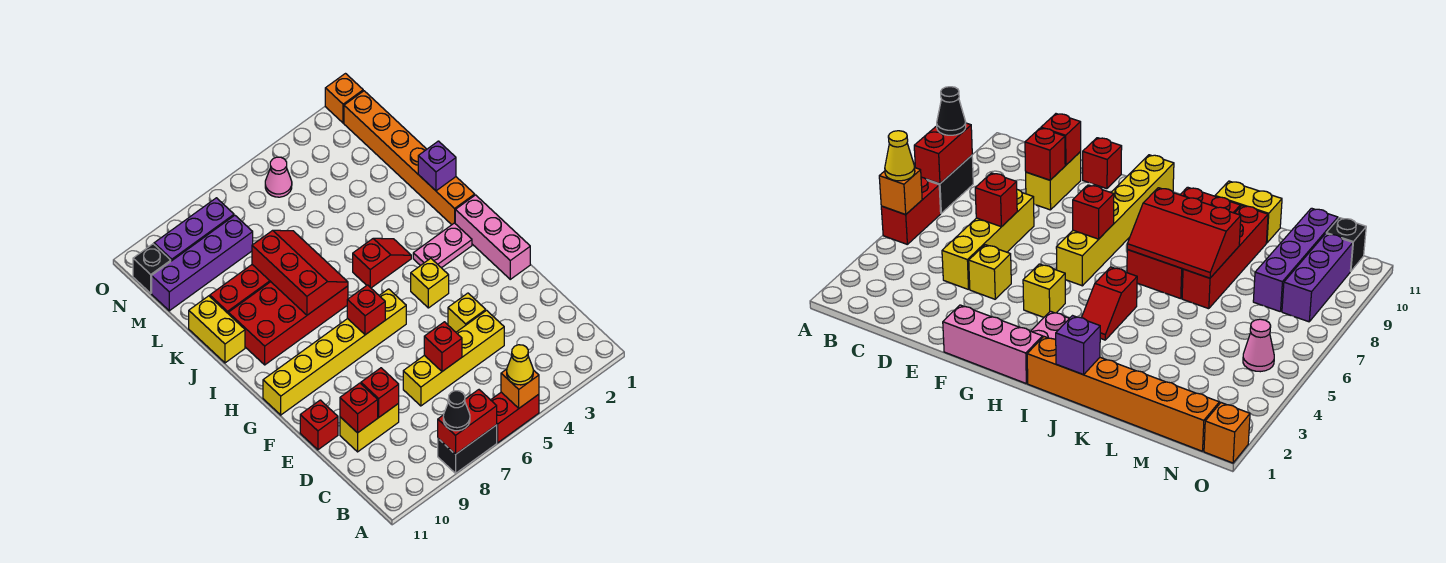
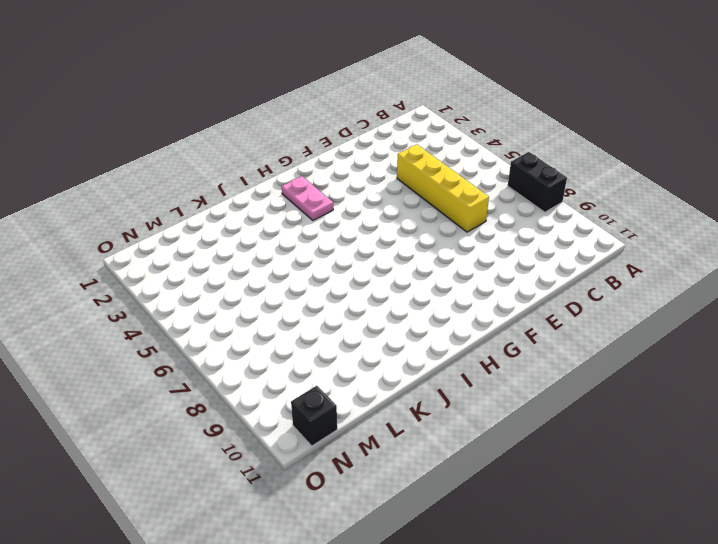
none -> red 1x2 brick [491,392,539,443]
none -> yellow 1x2 brick [340,403,399,452]
none -> yellow 1x1 brick [448,293,486,332]
none -> red 1x1 brick [300,400,338,450]

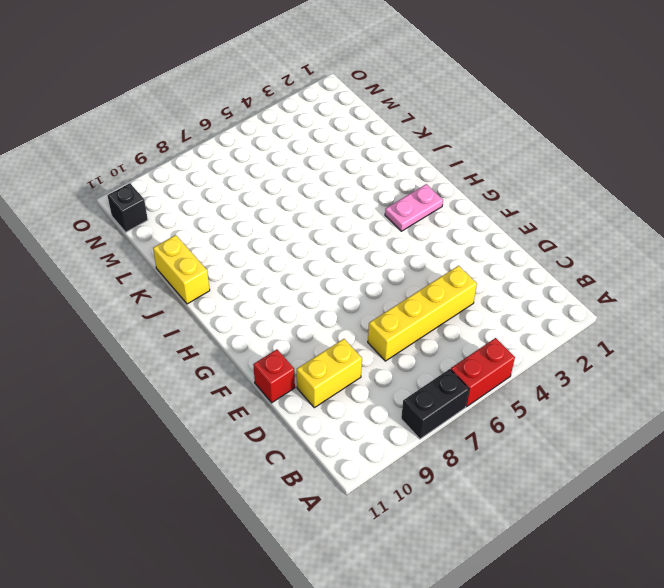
none -> yellow 1x1 brick [448,293,486,332]
none -> pink 1x3 brick [455,195,530,279]
none -> yellow 1x1 brick [411,258,449,308]
none -> yellow 1x6 brick [263,289,406,415]

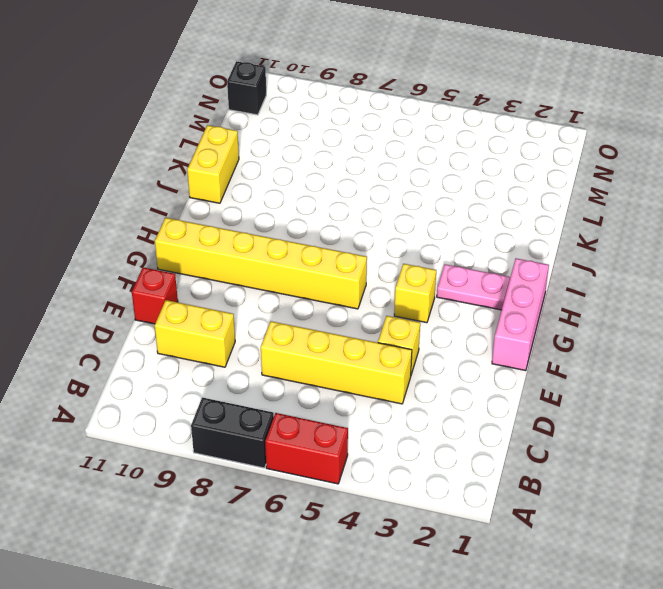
none -> orange 1x6 brick [344,91,475,225]
none -> red 1x2 slope [353,238,411,288]
none -> red 2x4 brick [228,282,348,365]
none -> red 1x4 brick [210,265,271,313]

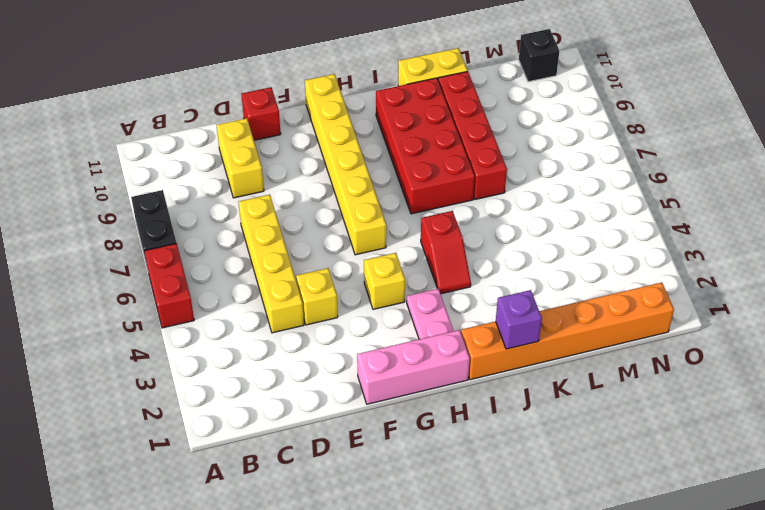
none -> purple 1x4 brick [152,215,253,311]
none -> pink 1x1 cone [265,157,292,197]
none -> purple 1x3 brick [154,198,234,261]
none -> orange 1x1 brick [325,74,363,123]

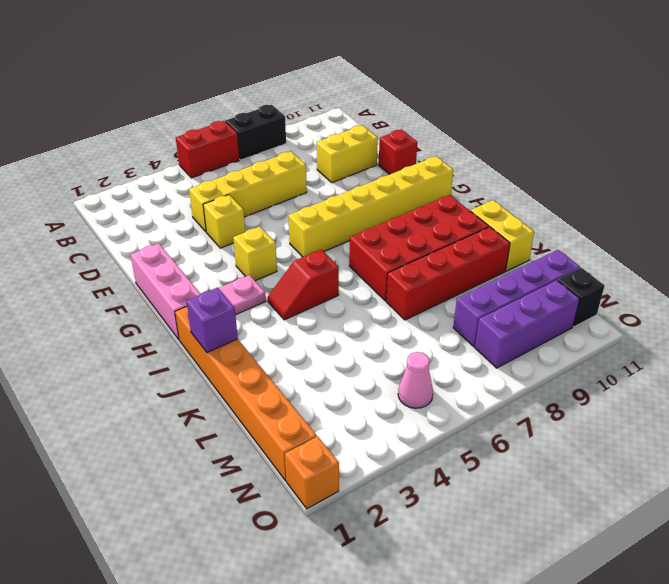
none -> orange 1x1 brick [501,369,539,408]
none -> red 1x2 brick [438,390,497,454]
none -> red 1x1 brick [424,322,462,371]
none -> red 1x1 brick [361,368,399,417]

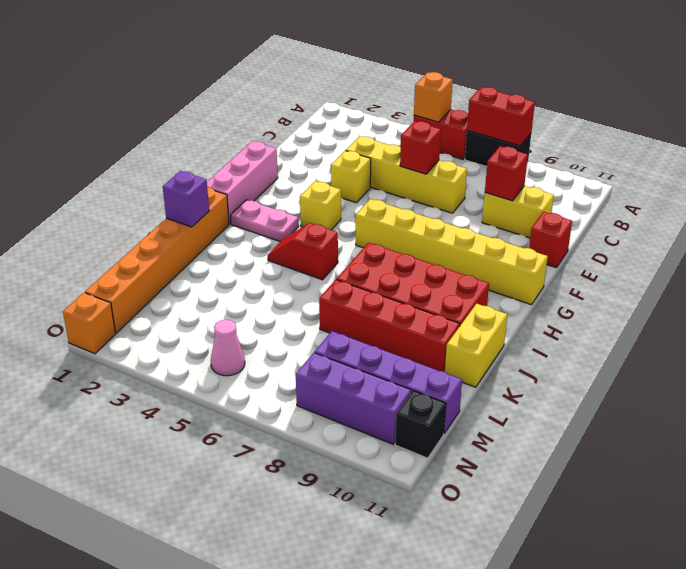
none -> red 1x1 brick [340,383,378,433]
none -> red 1x1 brick [347,285,385,335]
none -> red 2x3 slope [252,230,348,315]
none -> yellow 1x1 cone [507,345,533,385]

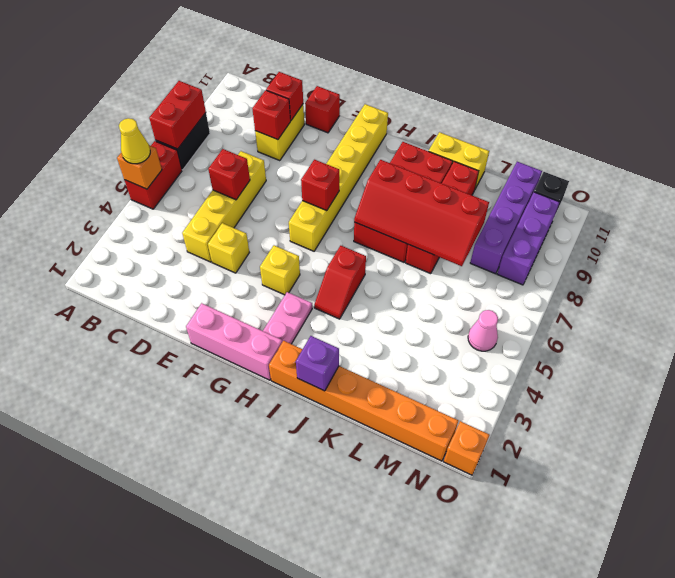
red 2x4 slope [354,160,489,266] -> red 2x3 slope [252,230,348,315]
none -> black 1x1 cone [443,391,470,431]

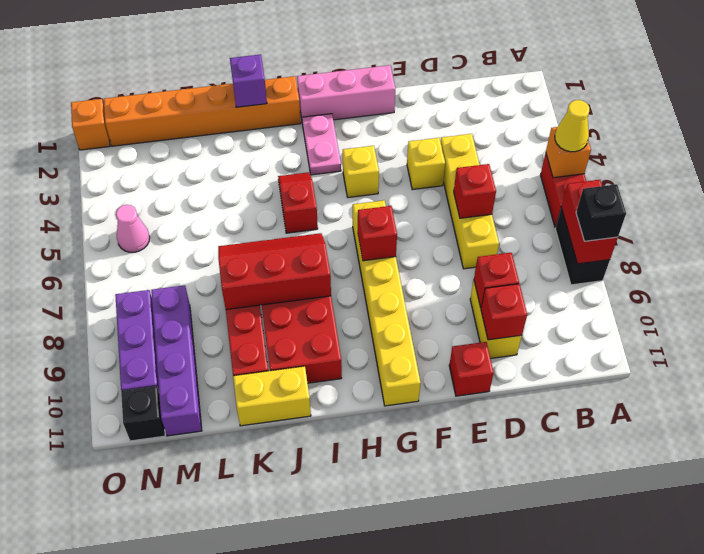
black 1x1 brick [576,184,626,241] -> black 1x1 cone [443,391,470,431]

